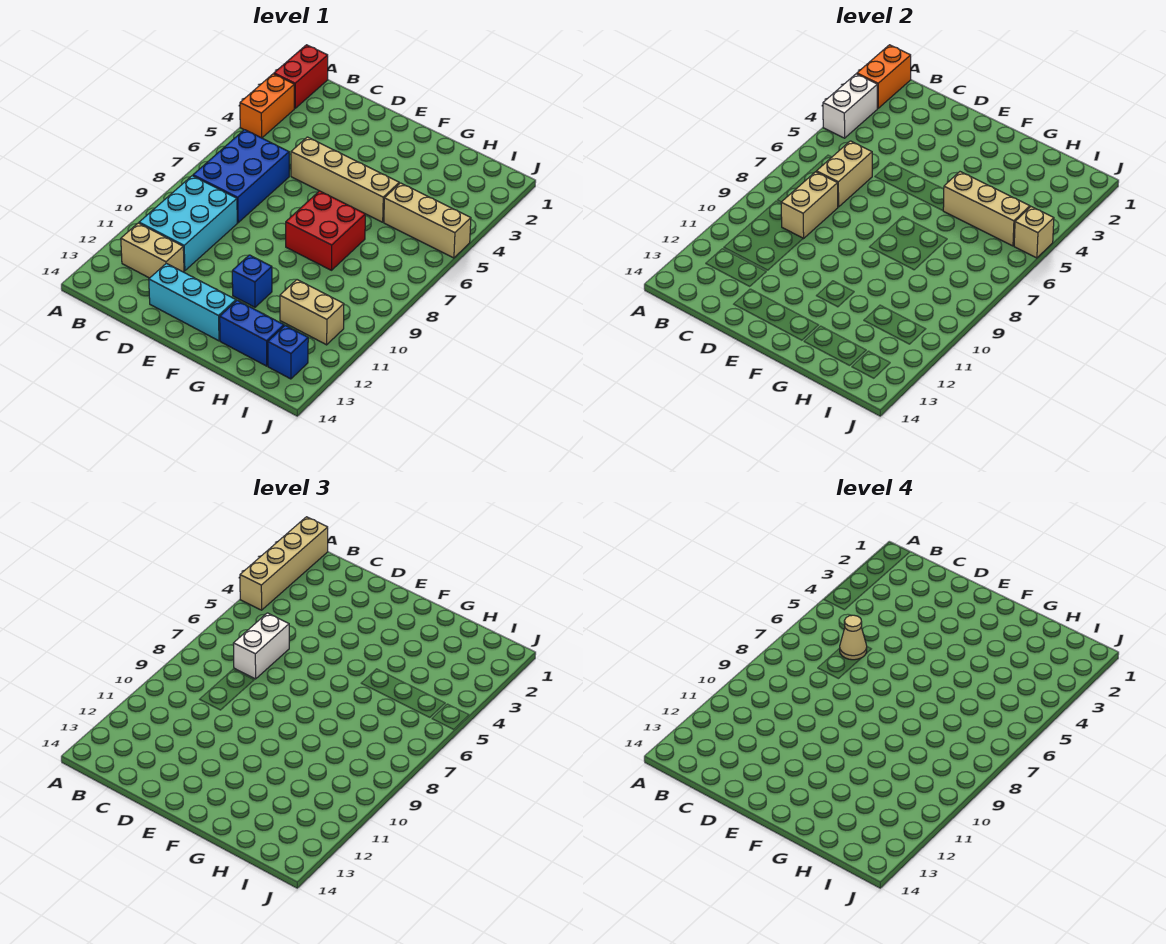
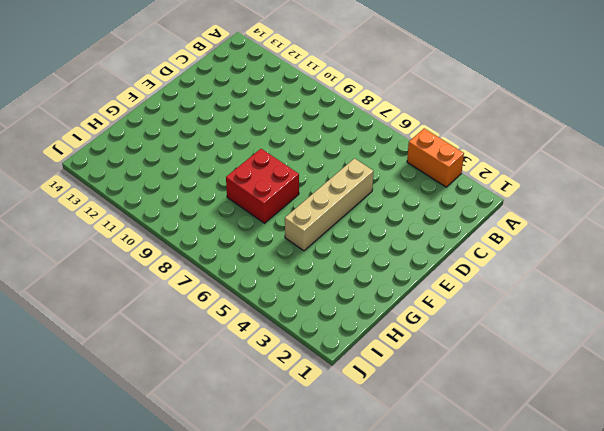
none -> red 1x2 brick [274,45,328,108]
none -> blue 2x3 brick [193,130,289,223]
none -> cyan 2x3 brick [139,176,237,271]

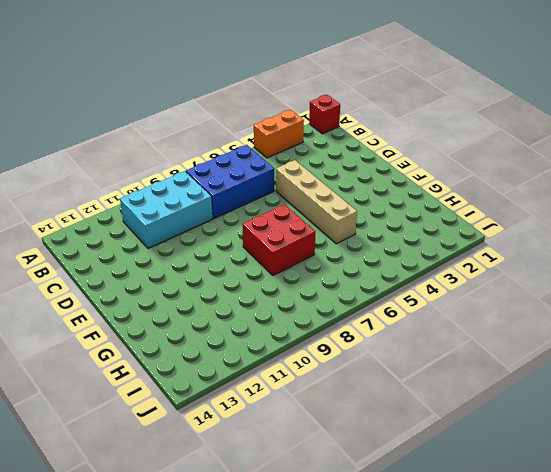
red 1x1 brick [309,95,340,134] -> red 1x2 brick [274,45,328,108]
none -> tan 1x2 brick [121,223,184,278]
none -> cyan 1x3 brick [149,263,236,341]
none -> blue 1x1 brick [232,255,272,307]

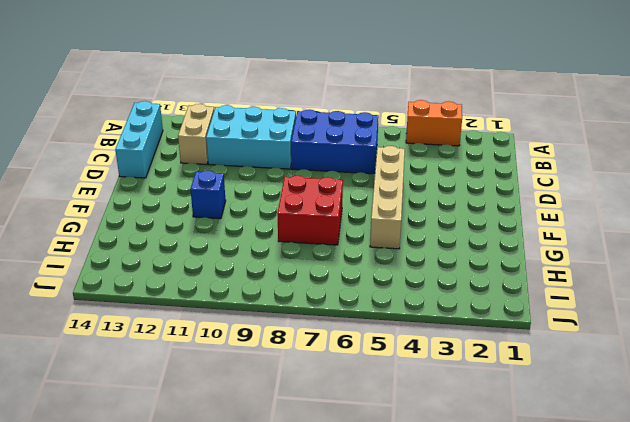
cyan 1x3 brick [115,101,163,178] -> cyan 1x3 brick moved to [149,263,236,341]
none -> red 1x2 brick [274,45,328,108]
none -> blue 1x2 brick [220,300,284,366]
none -> tan 1x3 brick [384,183,471,258]

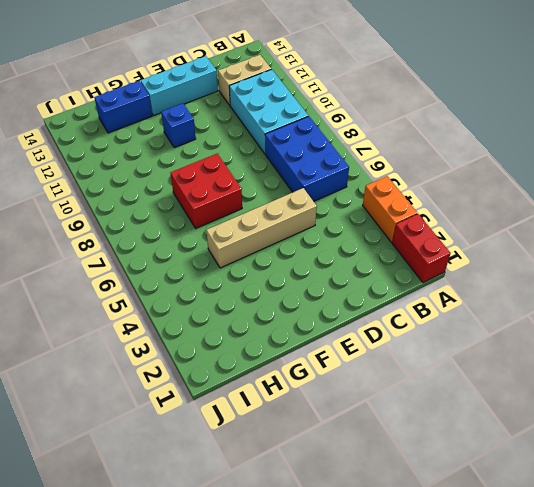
none -> tan 1x3 brick [384,183,471,258]
none -> tan 1x2 brick [280,280,344,345]
none -> blue 1x1 brick [268,326,308,379]

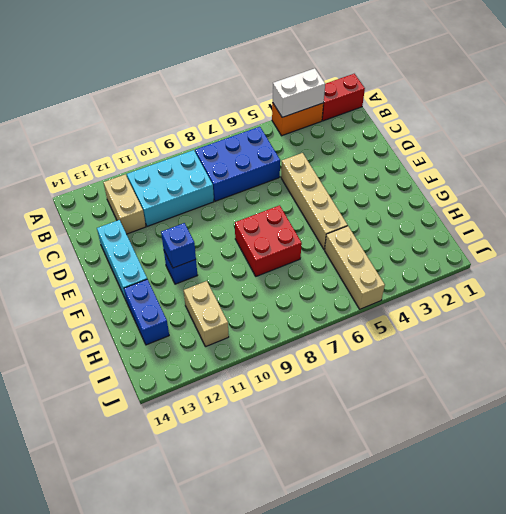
blue 1x1 brick [161,223,196,268] -> blue 1x1 brick moved to [268,326,308,379]
none -> orange 1x2 brick [857,45,911,108]
none -> tan 1x2 brick [816,141,872,207]
none -> tan 1x2 brick [781,172,838,239]

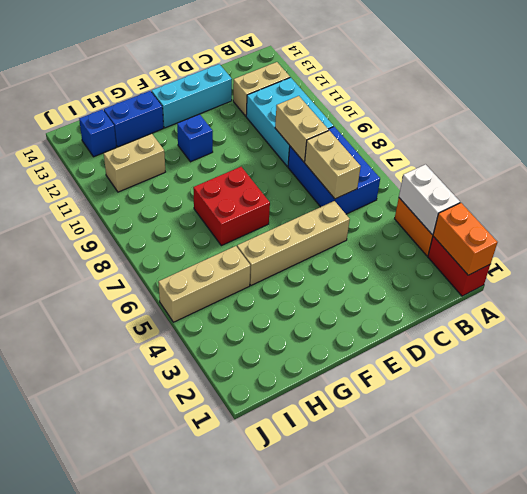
none -> tan 1x3 brick [943,172,1030,246]
none -> tan 1x1 brick [1014,207,1054,258]
none -> tan 1x4 brick [240,517,328,610]

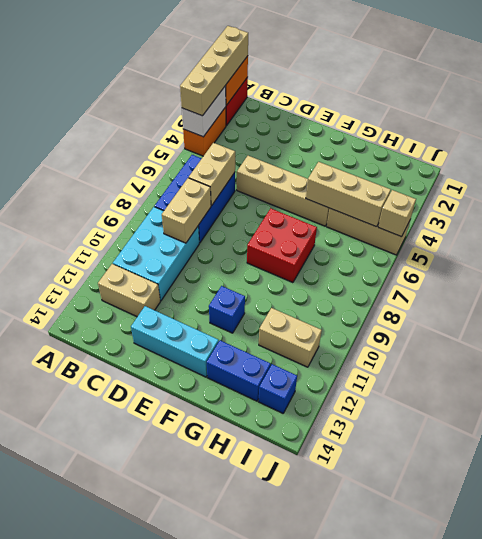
none -> white 1x2 brick [233,613,289,679]
none -> tan 1x1 cone [840,615,867,660]

